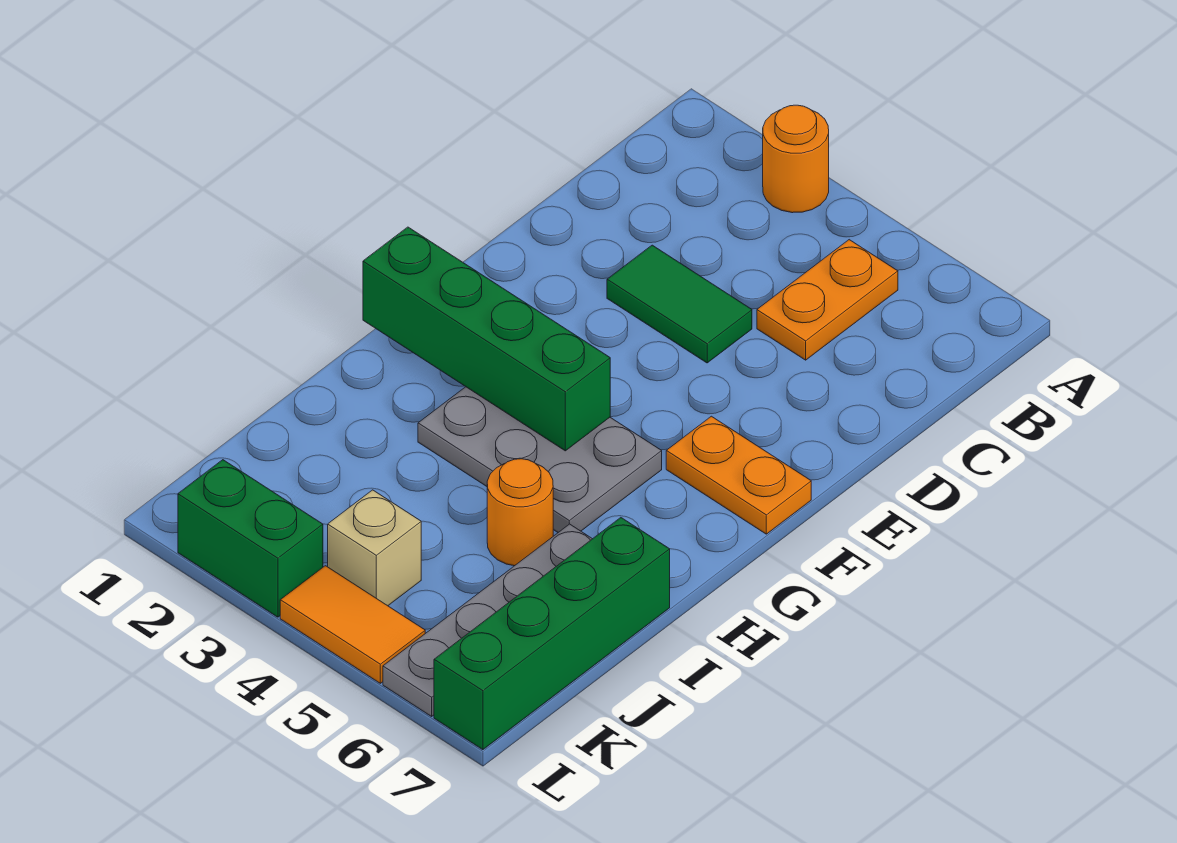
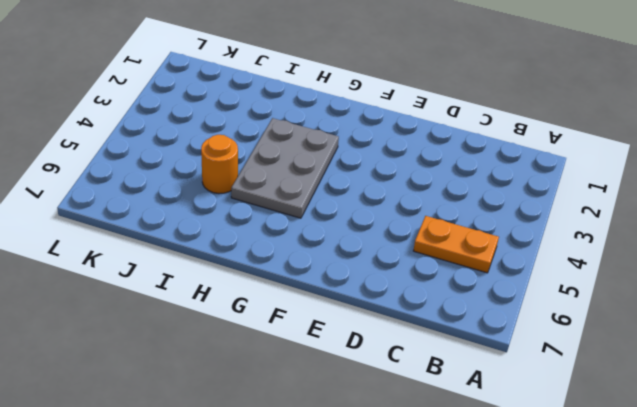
none -> orange 1x1 round brick [763,105,829,213]
none -> green 1x2 tile [607,245,752,363]
none -> orange 1x2 plate [666,416,811,534]

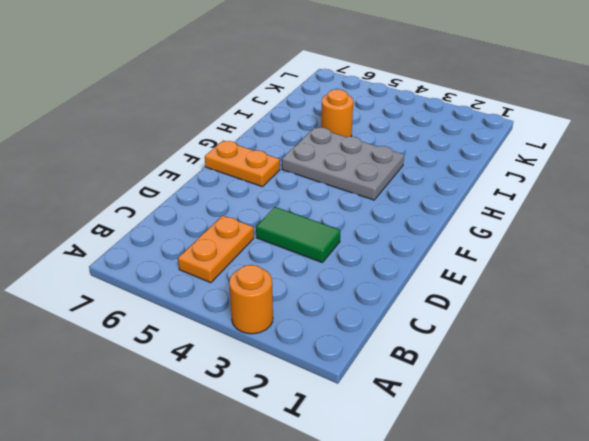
none -> grey 1x4 plate [383,524,592,716]
none -> green 1x4 brick [434,518,670,750]
none -> tan 1x1 brick [328,490,421,606]

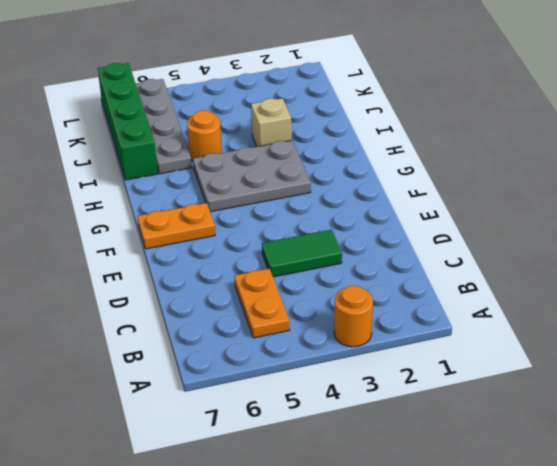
tan 1x1 brick [251,98,292,147] -> tan 1x1 brick moved to [328,490,421,606]
none -> green 1x2 brick [178,460,323,617]
none -> orange 1x2 tile [280,566,425,683]
none -> green 1x4 brick [363,227,610,451]

